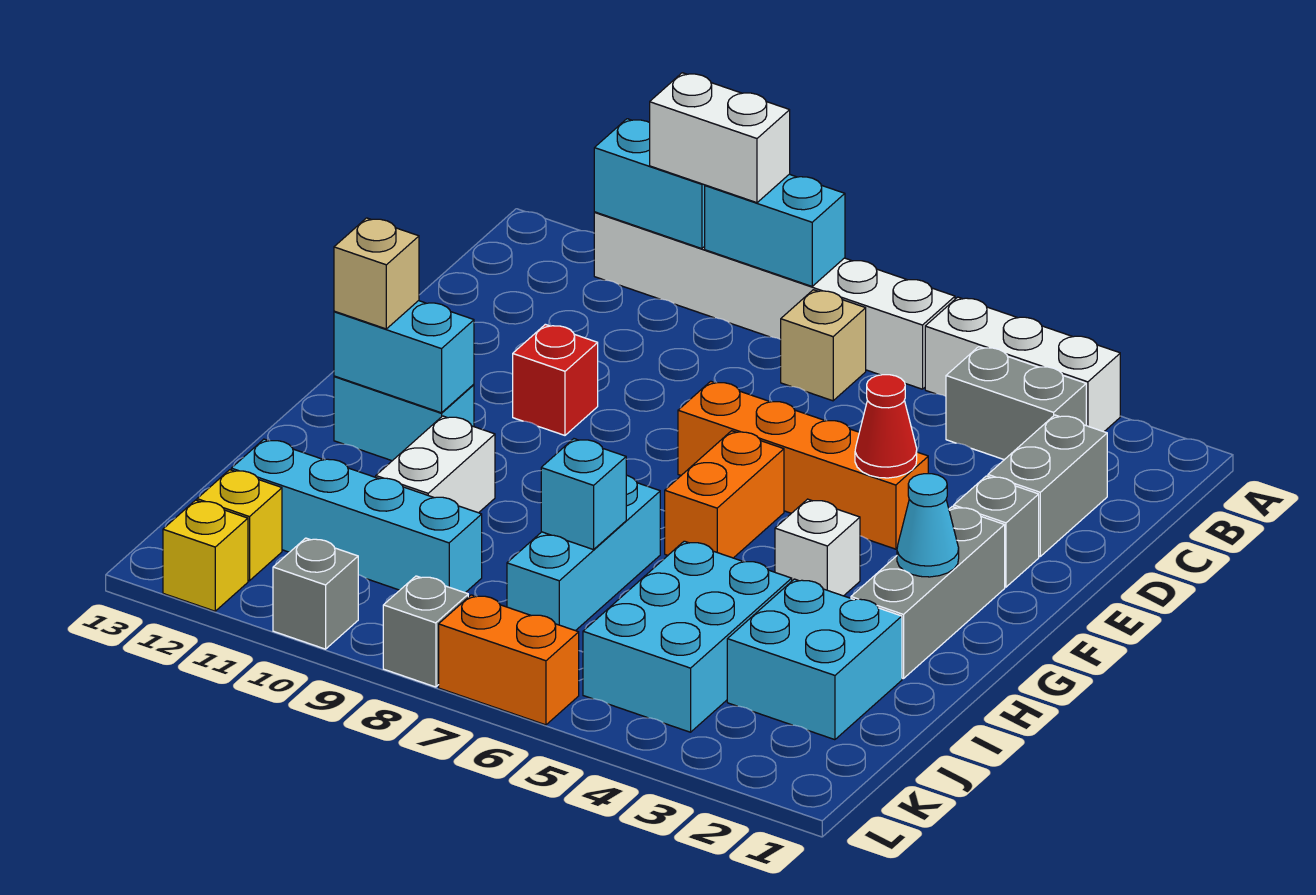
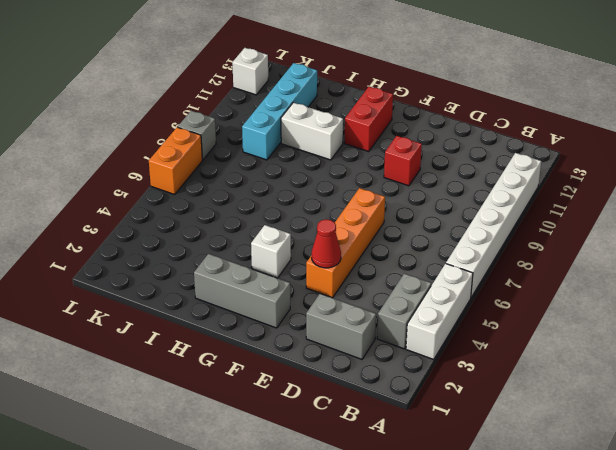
red 1x2 brick [344,87,393,152] -> cyan 1x2 brick [334,376,474,461]
white 1x1 brick [232,48,268,95] -> yellow 1x1 brick [163,500,248,611]
none -> tan 1x1 brick [781,290,866,401]
none -> grey 1x1 brick [954,476,1039,587]
none -> orange 1x2 brick [665,431,784,558]
none -> cyan 1x3 brick [507,475,660,631]

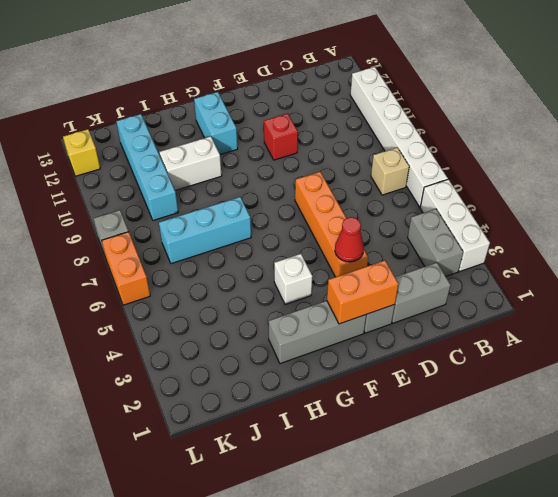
orange 1x2 brick [327,260,398,324] -> orange 1x2 brick moved to [665,431,784,558]
none -> cyan 2x2 brick [727,579,902,740]
none -> cyan 2x3 brick [583,541,792,732]
none -> yellow 1x1 brick [197,470,282,581]
none -> grey 1x1 brick [273,538,358,649]

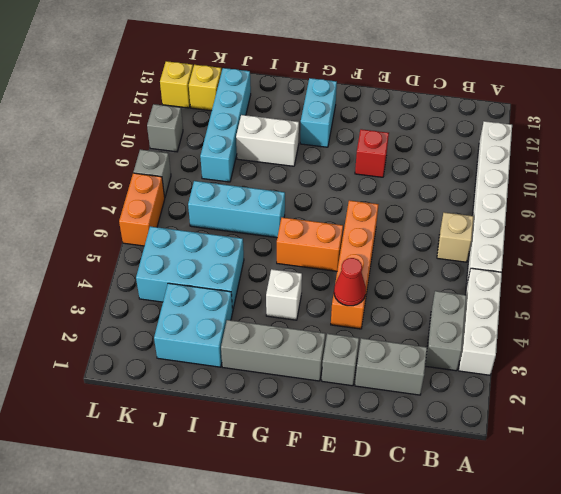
none -> cyan 1x2 brick [705,174,845,286]
none -> cyan 1x2 brick [594,119,705,249]
none -> cyan 1x1 cone [897,474,959,577]
none -> cyan 1x2 brick [334,301,474,413]

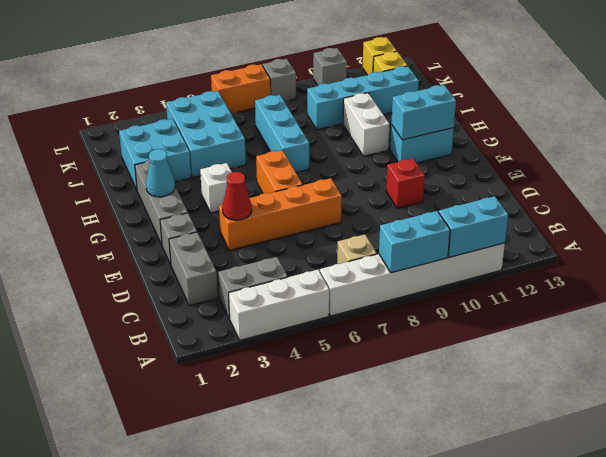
none -> cyan 1x1 brick [541,439,626,550]
none -> white 1x2 brick [650,73,790,203]
none -> tan 1x1 brick [334,218,419,329]

